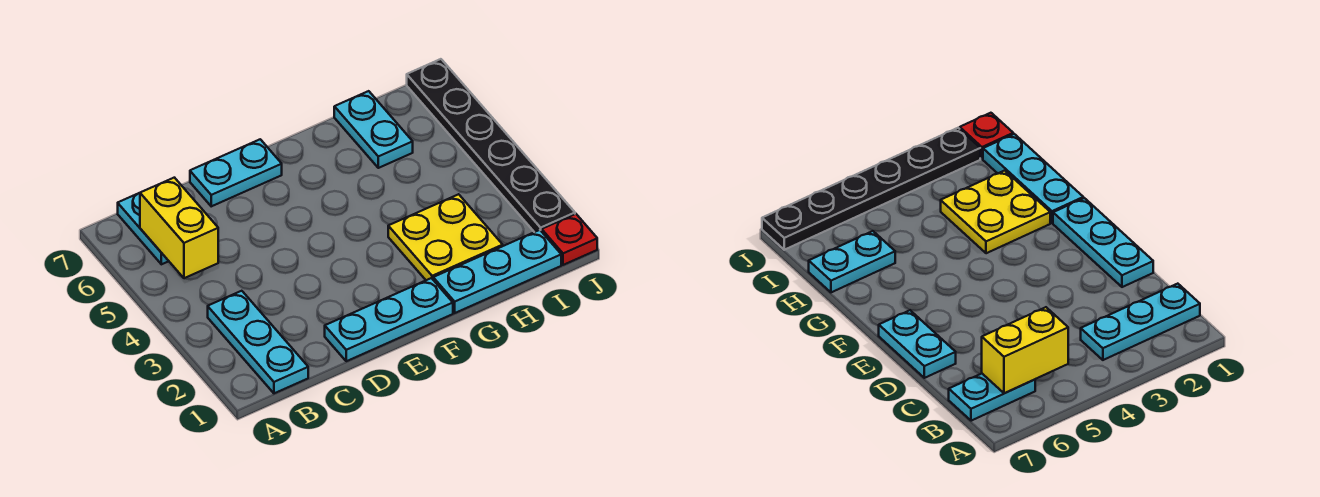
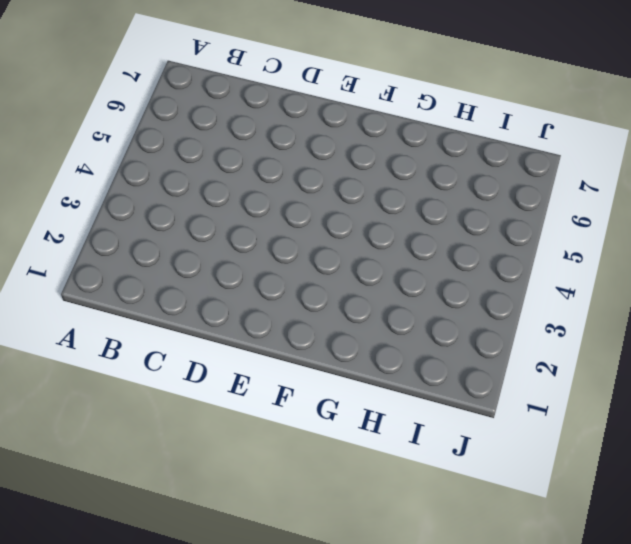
none -> cyan 1x3 plate [208,291,308,393]
none -> cyan 1x2 plate [118,193,168,264]

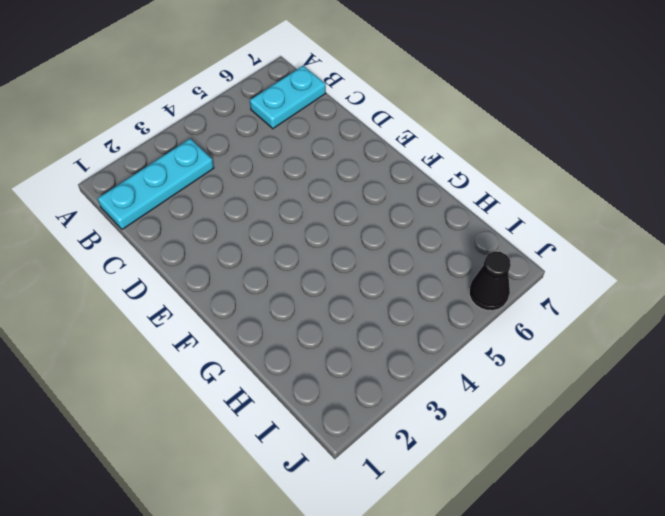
black 1x1 cone [469,252,511,311] -> black 1x6 plate [407,59,575,232]
none -> cyan 1x3 plate [325,278,453,361]
none -> cyan 1x2 plate [190,139,282,206]

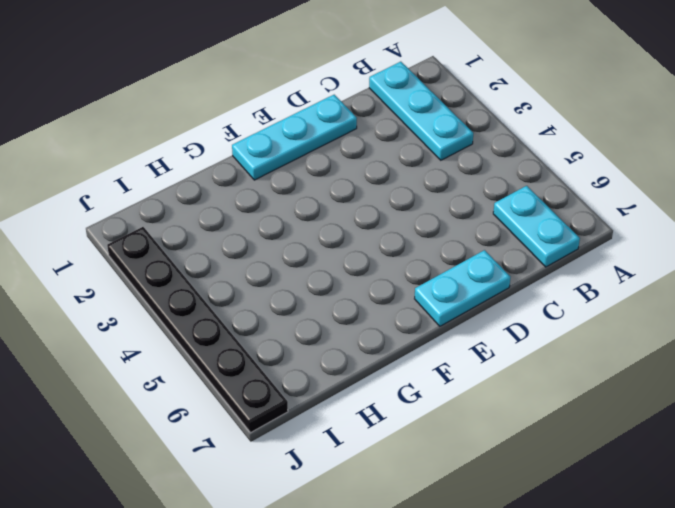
none -> cyan 1x3 plate [433,230,561,313]
none -> yellow 2x2 plate [388,194,503,280]

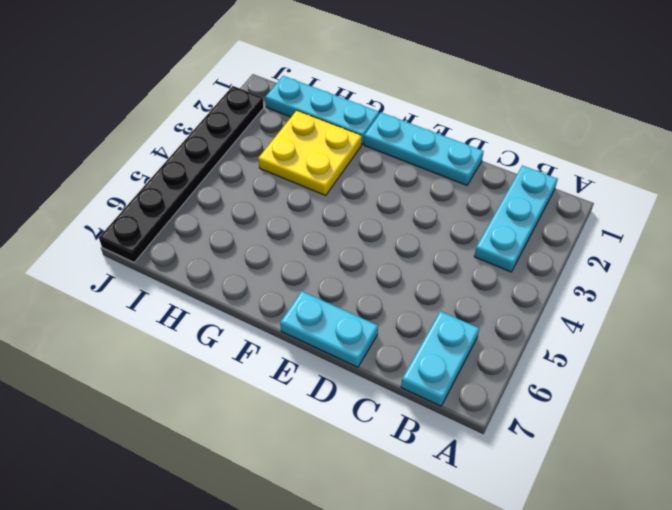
none -> cyan 1x2 plate [334,91,413,168]
none -> red 1x1 plate [542,214,597,265]

